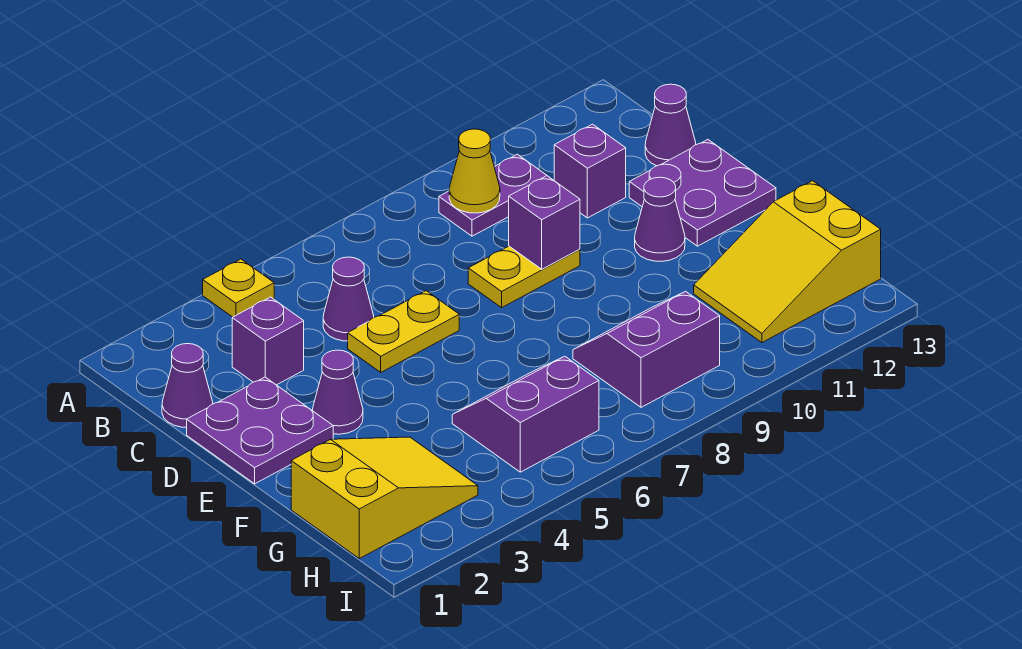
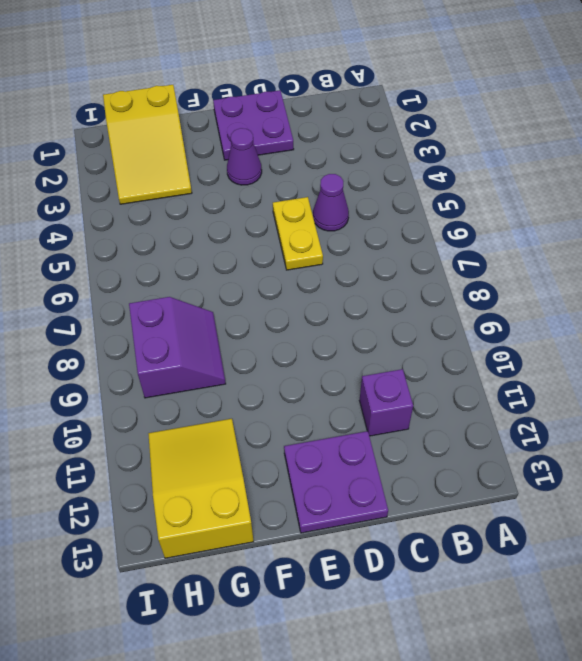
none -> yellow 1x1 plate [203,259,274,317]
none -> purple 1x2 plate [439,154,547,236]
none -> purple 1x1 cone [162,344,213,428]

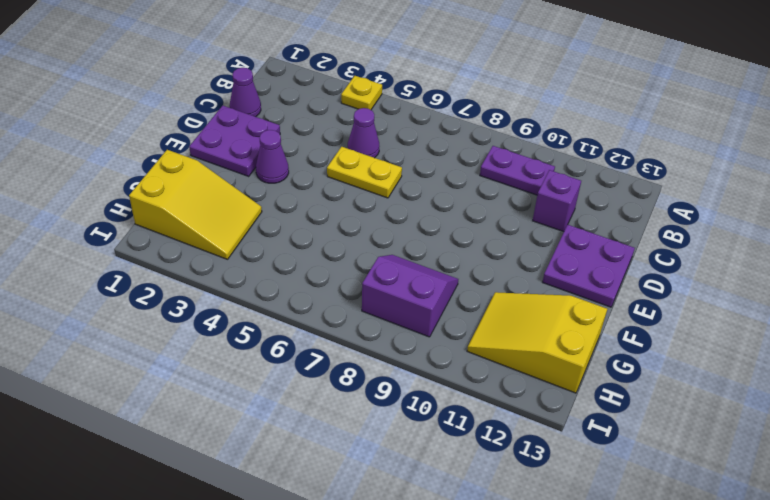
none -> purple 1x1 brick [232,297,304,385]
none -> purple 1x1 cone [645,84,696,166]
none -> yellow 1x2 plate [468,246,580,308]

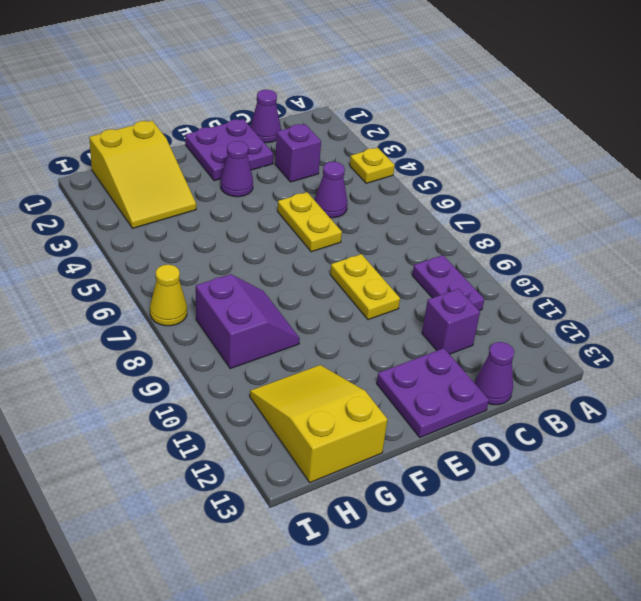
yellow 1x1 cone [150,265,187,326] -> yellow 1x1 cone moved to [449,129,500,213]
none -> purple 1x1 cone [635,177,685,261]
none -> purple 2x2 slope [452,356,599,472]
none -> purple 1x1 brick [509,176,580,269]

